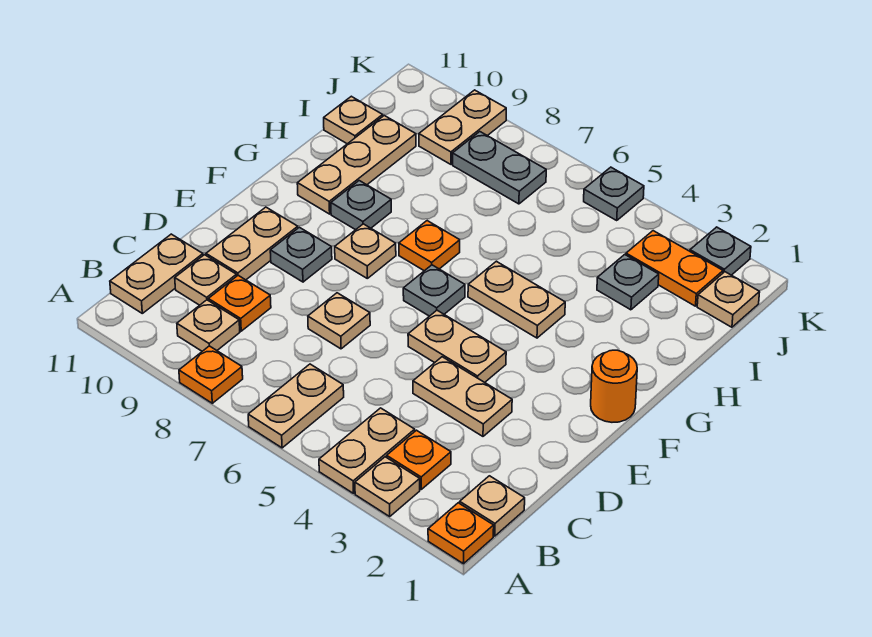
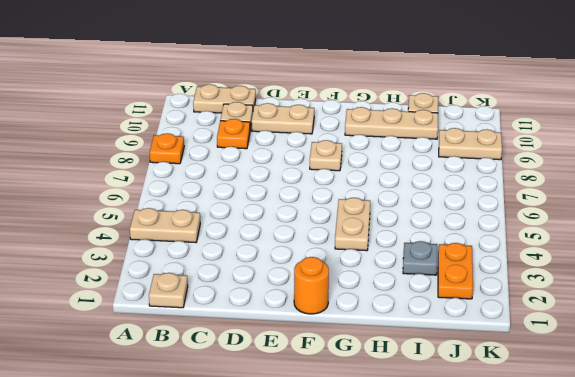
none -> orange 1x1 plate [428,503,494,564]
none -> tan 1x1 plate [355,457,420,516]
none -> tan 1x2 plate [248,364,344,448]
none -> orange 1x1 plate [387,430,451,489]

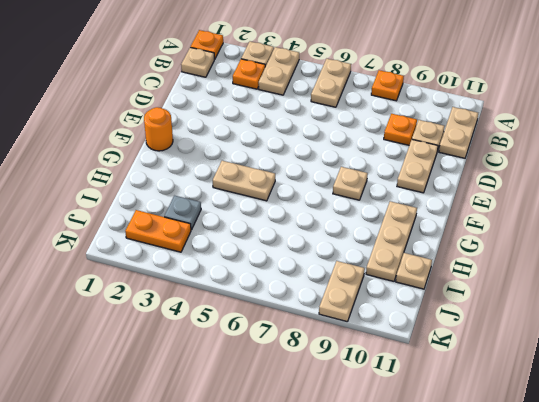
none -> tan 1x1 plate [177,300,240,351]
none -> tan 1x2 plate [413,357,512,436]
none -> tan 1x1 plate [308,293,370,349]
none -> tan 1x2 plate [408,310,506,382]

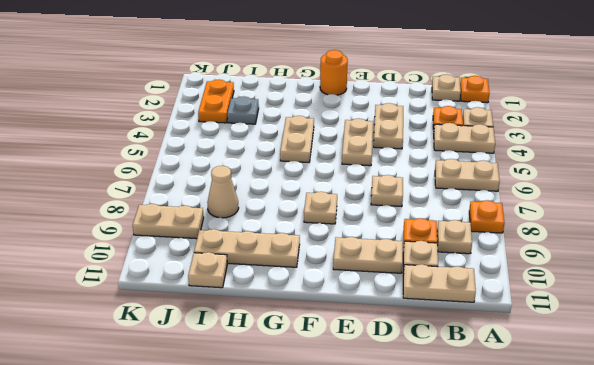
tan 1x1 cone [207,166,239,218] -> none
none -> grey 1x1 plate [270,227,332,282]
none -> grey 1x1 plate [403,265,465,316]
none -> orange 1x1 plate [399,221,460,271]
none -> grey 1x1 plate [331,181,391,230]

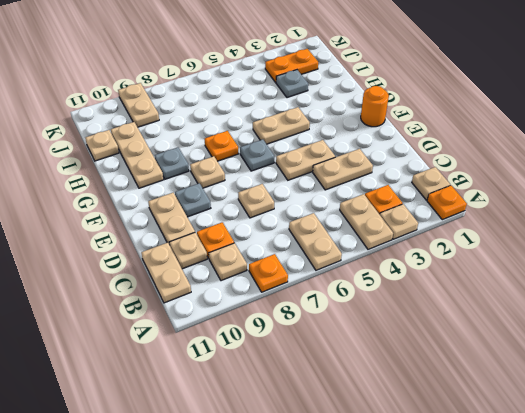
none -> tan 1x1 plate [697,272,760,327]
none -> grey 1x2 plate [453,132,546,204]
none -> grey 1x1 plate [690,227,751,275]
none -> grey 1x1 plate [584,167,644,220]

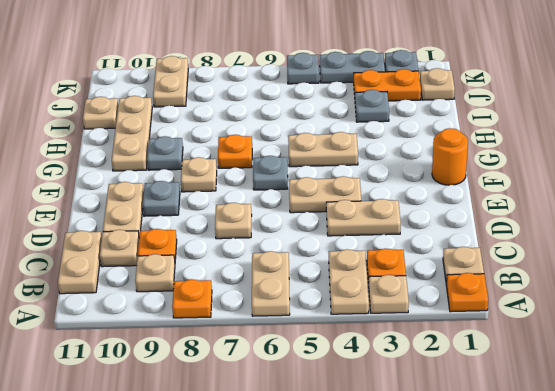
grey 1x2 plate [320,51,385,83] -> grey 1x2 plate moved to [453,132,546,204]

